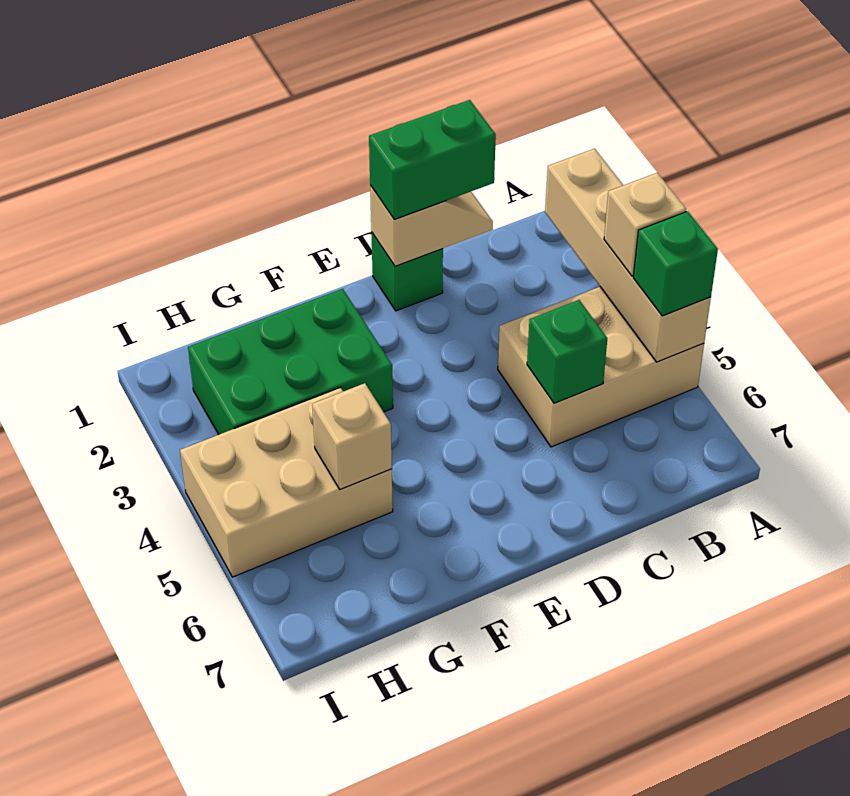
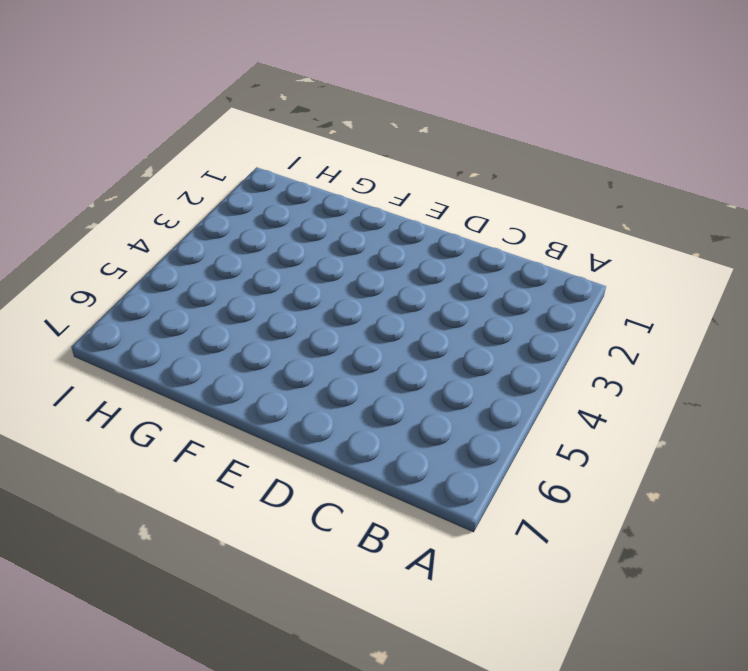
none -> tan 2x3 brick [498,287,704,447]
none -> green 1x1 brick [371,232,443,311]

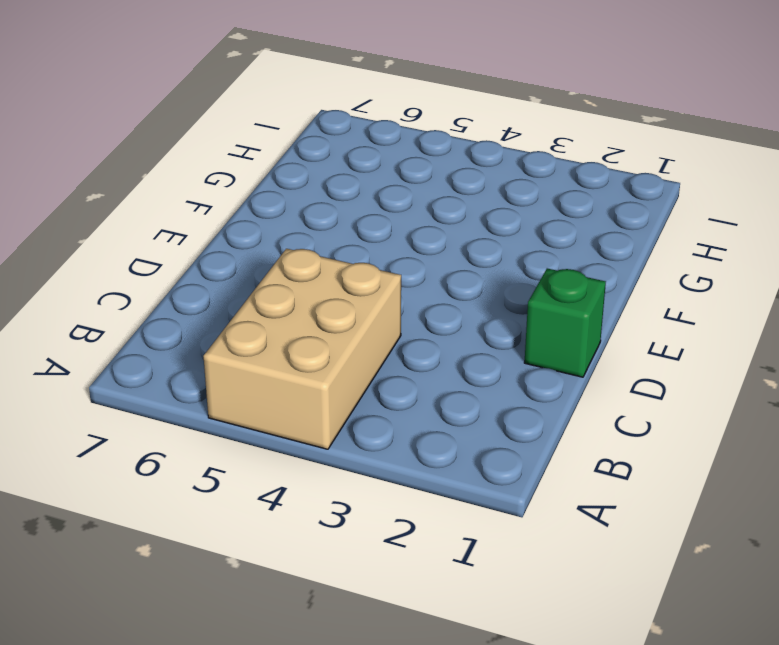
none -> green 2x3 brick [188,289,393,434]
none -> tan 2x3 brick [180,388,393,577]

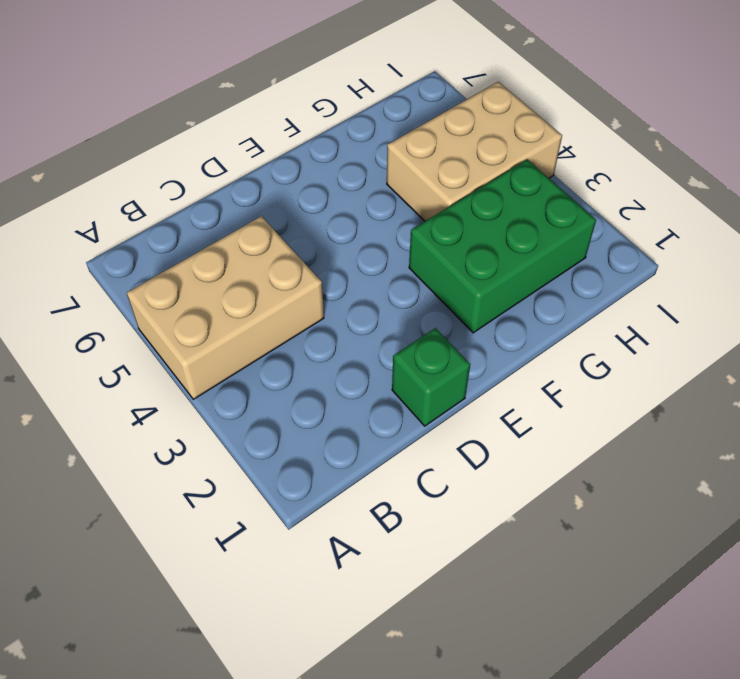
none -> tan 1x4 brick [545,149,711,362]
none -> tan 1x2 slope [370,185,493,266]

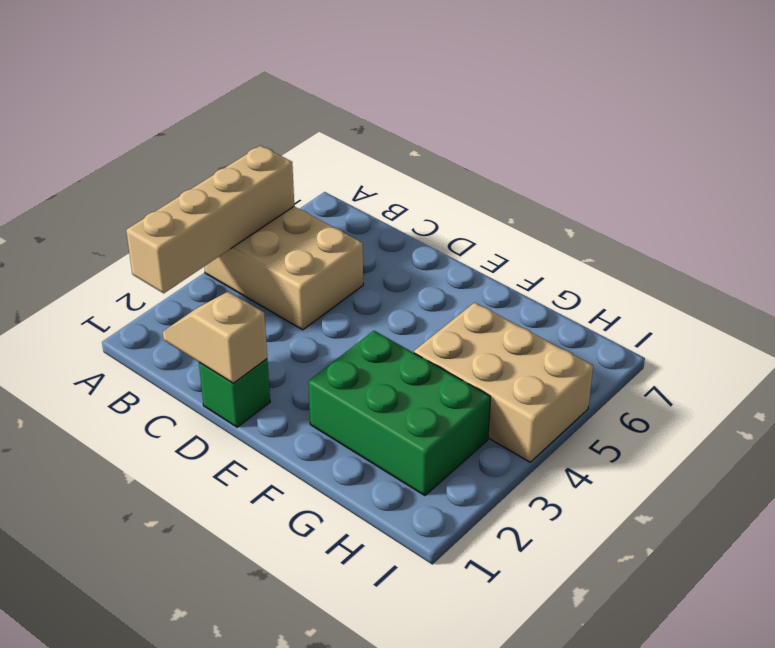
none -> green 1x1 brick [527,300,607,403]
none -> tan 1x1 brick [312,383,392,489]

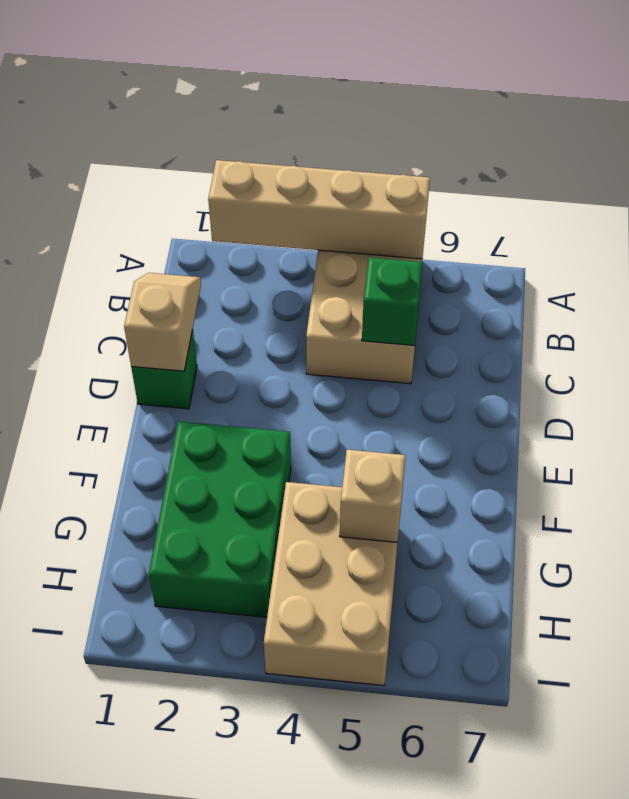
none -> tan 1x1 brick [604,173,686,276]
none -> green 1x1 brick [633,211,718,316]

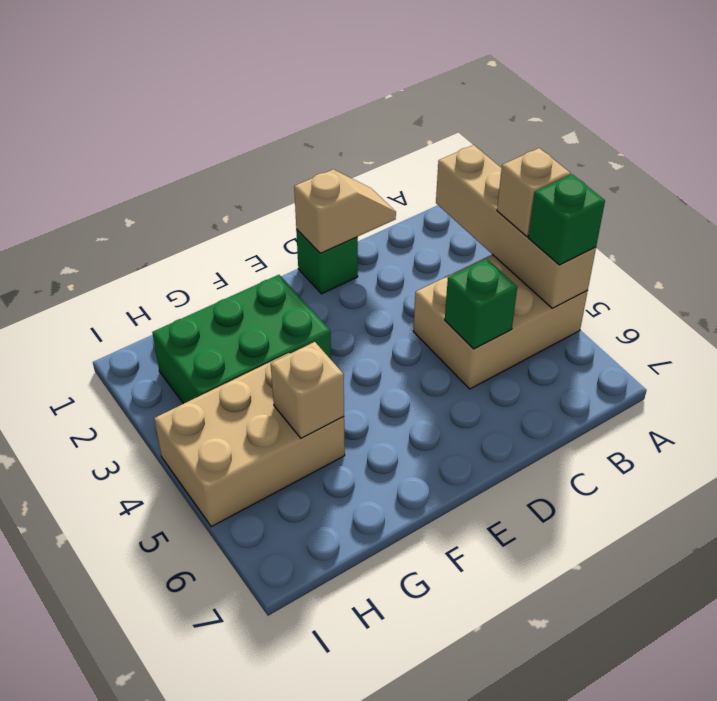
none -> green 1x2 brick [369,100,496,219]

